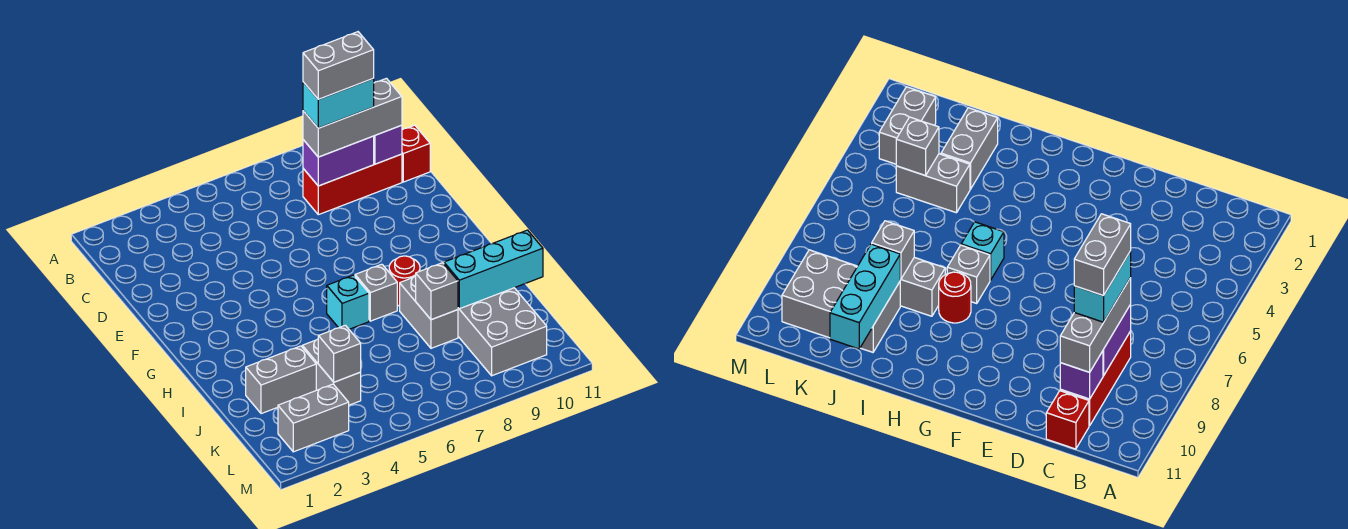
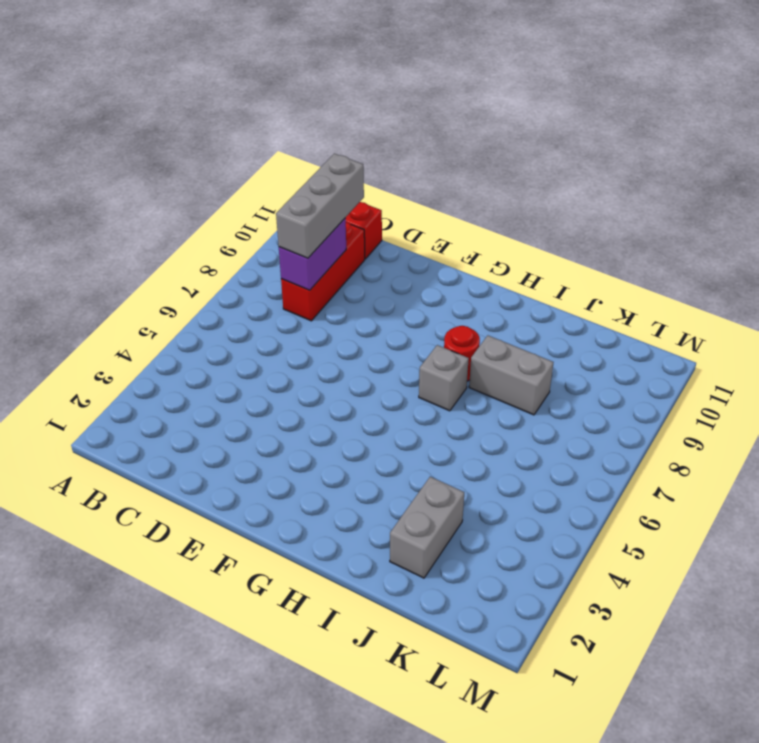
none -> cyan 1x1 brick [327,275,369,329]
none -> grey 1x2 brick [302,339,361,405]
none -> grey 2x3 brick [458,288,547,376]

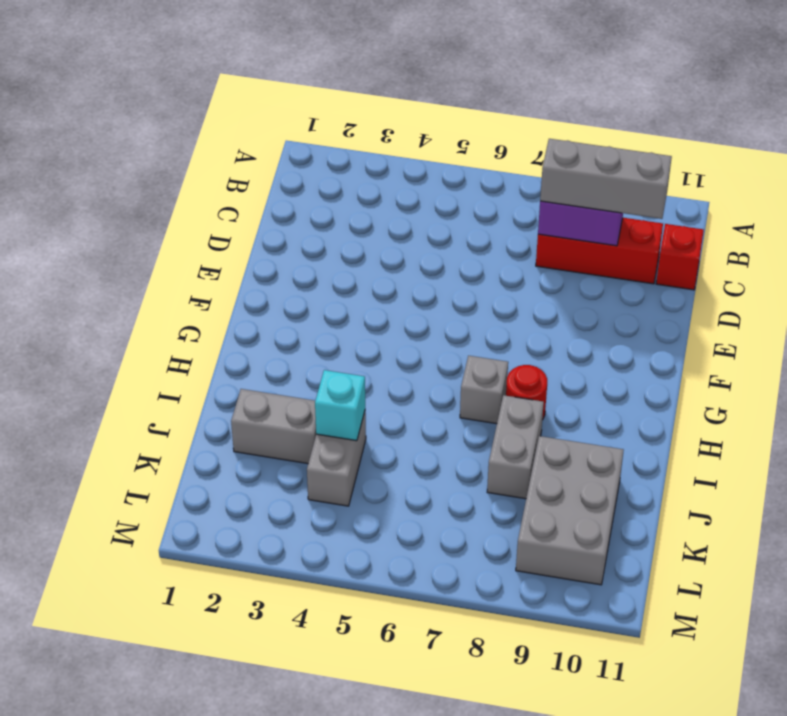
cyan 1x1 brick [315,370,365,441] -> cyan 1x1 brick moved to [327,275,369,329]
none -> grey 1x2 brick [278,384,349,452]
none -> purple 1x1 brick [374,125,402,164]
none -> grey 1x1 brick [416,263,458,320]

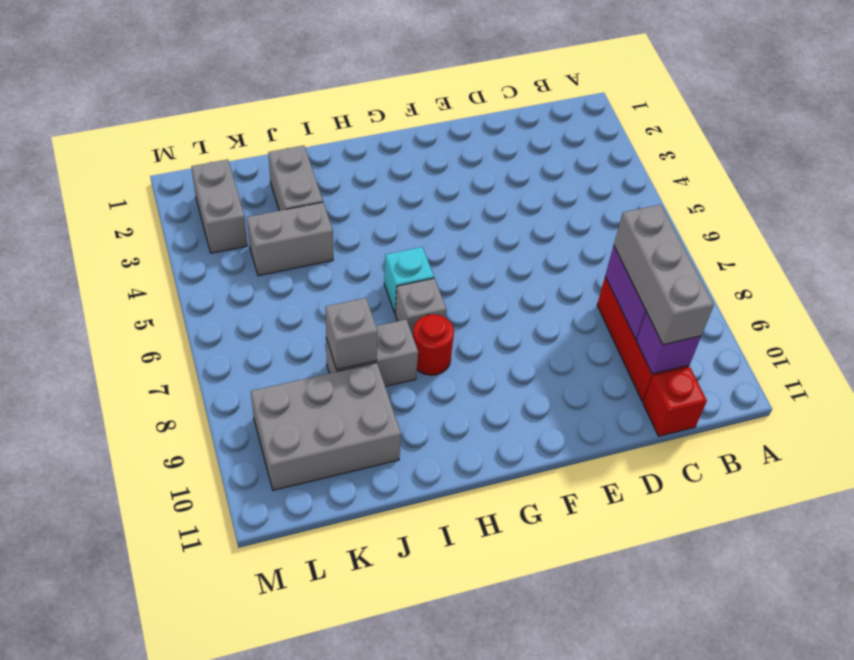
none -> cyan 1x3 brick [444,230,543,309]
none -> grey 1x1 brick [318,325,361,382]
none -> cyan 1x2 brick [303,79,374,128]

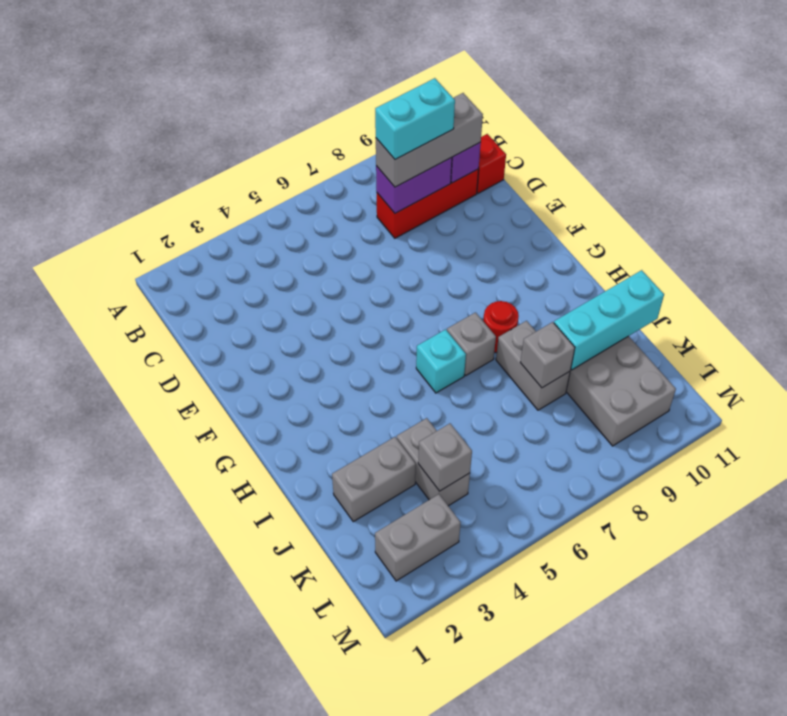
none -> grey 1x2 brick [303,32,374,99]

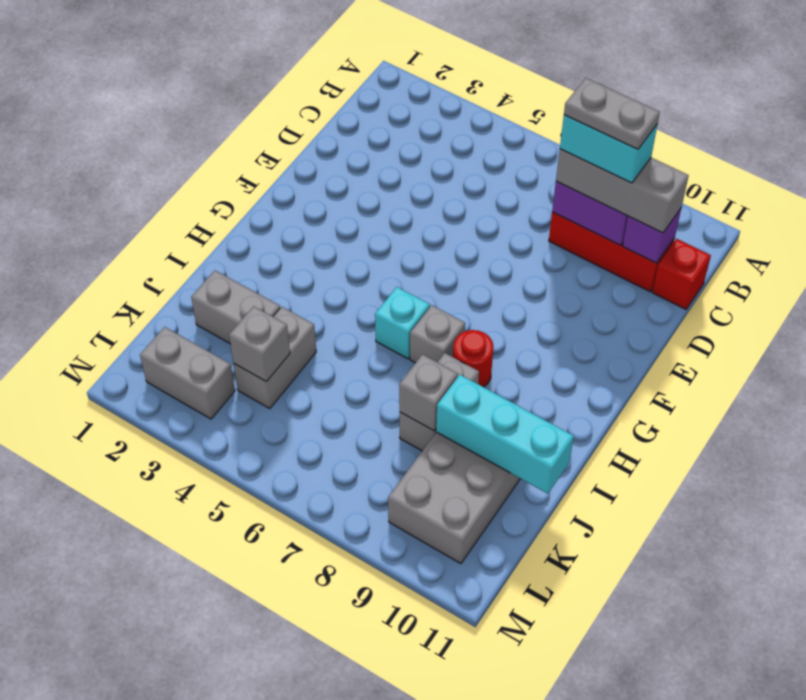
grey 1x2 plate [564,78,660,149] -> grey 1x2 brick [303,32,374,99]

